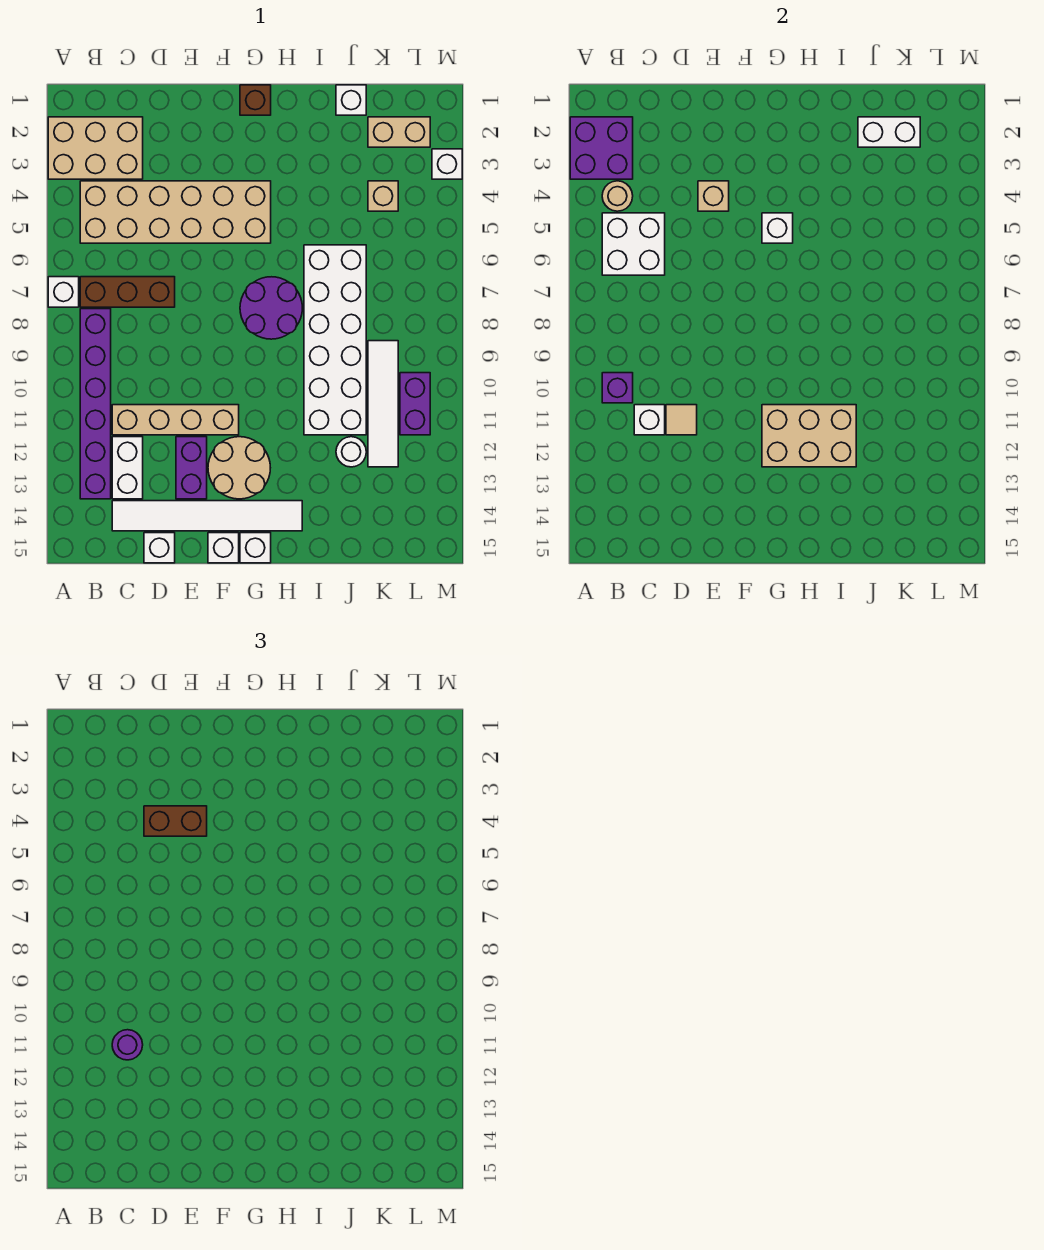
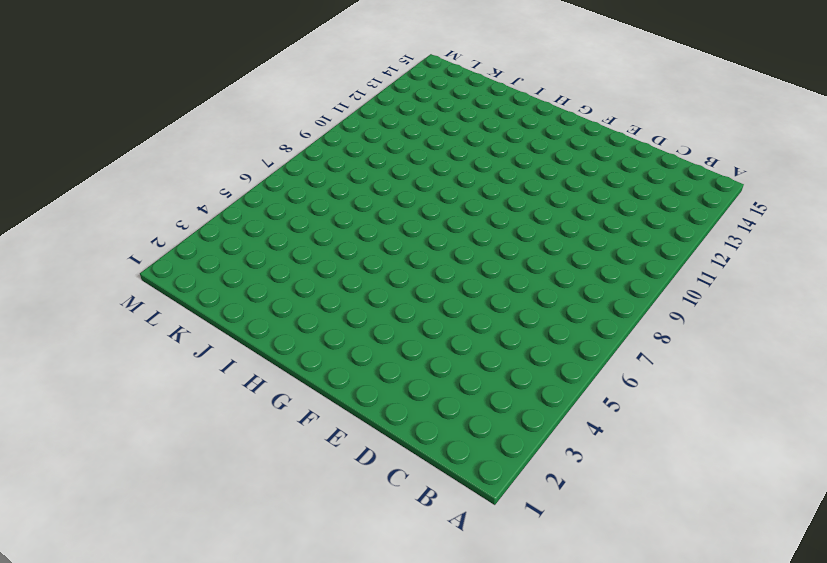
none -> tan 2x3 brick [48,117,143,179]
none -> white 1x1 brick [48,277,79,307]
none -> tan 2x6 brick [80,181,271,243]
none -> brown 1x3 brick [80,277,175,307]

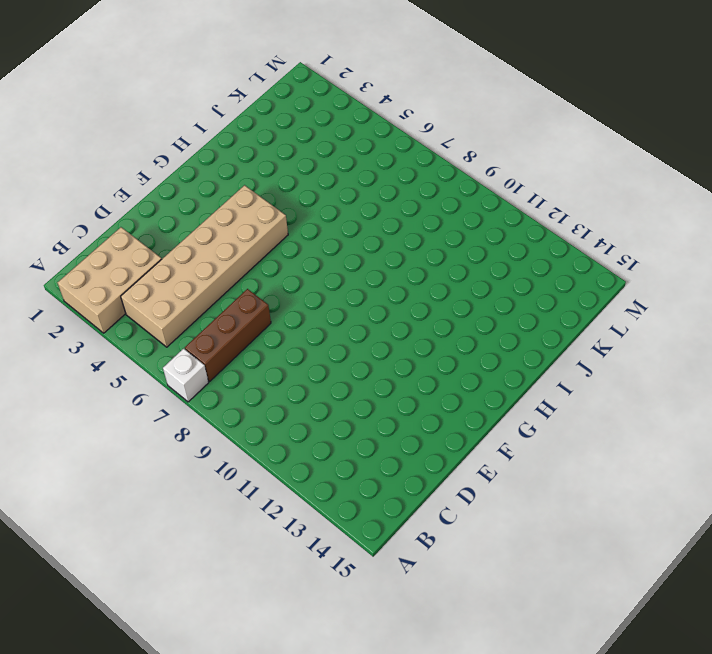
none -> purple 1x6 brick [80,309,111,499]
none -> tan 1x4 brick [112,405,239,435]
none -> white 1x2 brick [112,437,143,499]
none -> white 1x6 tile [112,501,302,531]

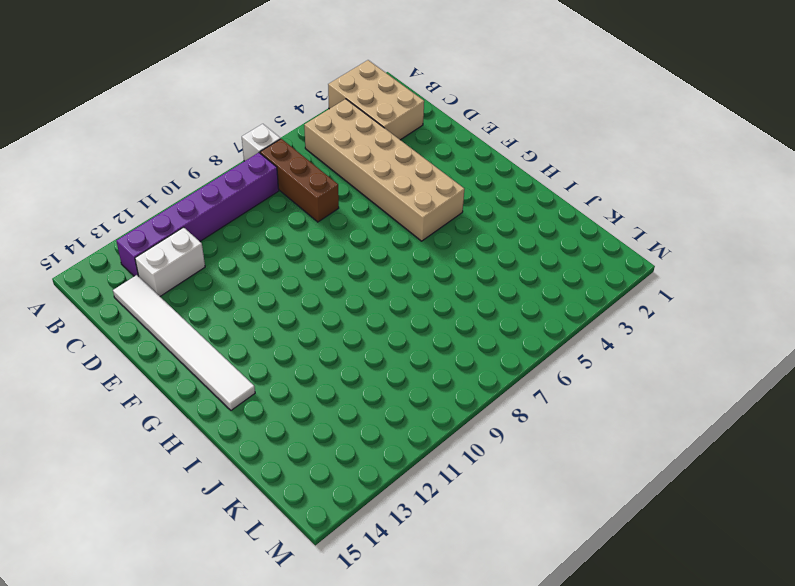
none -> tan 1x4 brick [112,405,239,435]
none -> white 1x1 brick [144,533,175,563]
none -> purple 1x2 brick [176,437,207,499]
none -> tan 2x2 round brick [208,437,270,499]

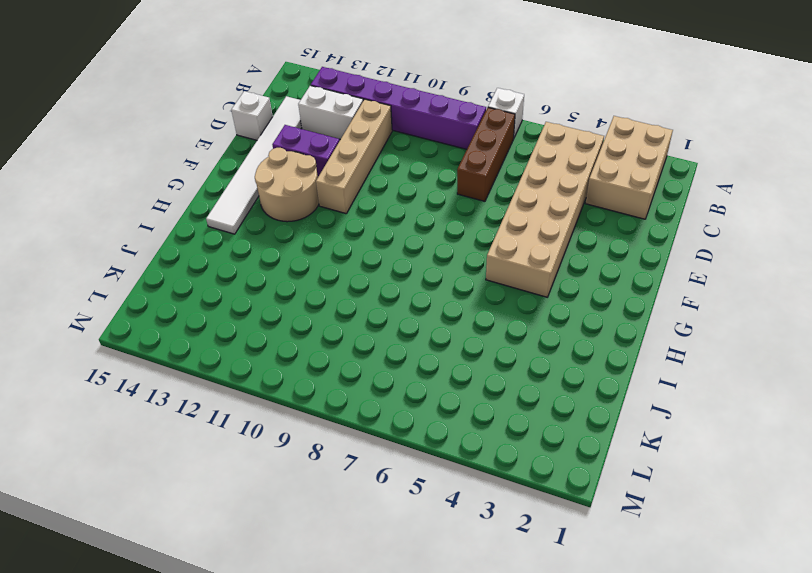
none -> white 1x1 brick [208,533,239,563]
none -> brown 1x1 brick [240,85,271,115]
none -> purple 2x2 round brick [240,277,302,339]
none -> white 1x1 brick [240,533,271,563]

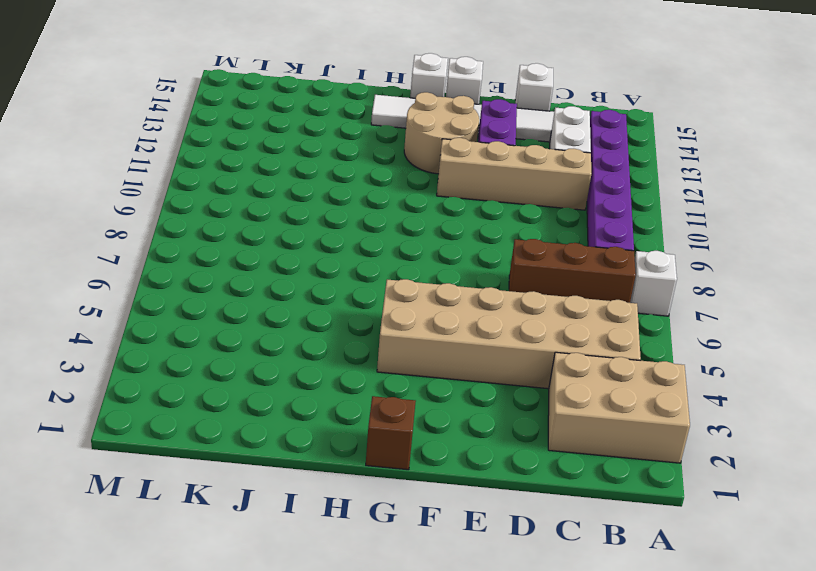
none -> purple 2x2 round brick [240,277,302,339]
none -> white 2x6 brick [304,245,366,435]
none -> white 1x1 brick [336,85,366,115]
none -> white 1x1 round brick [336,437,366,467]

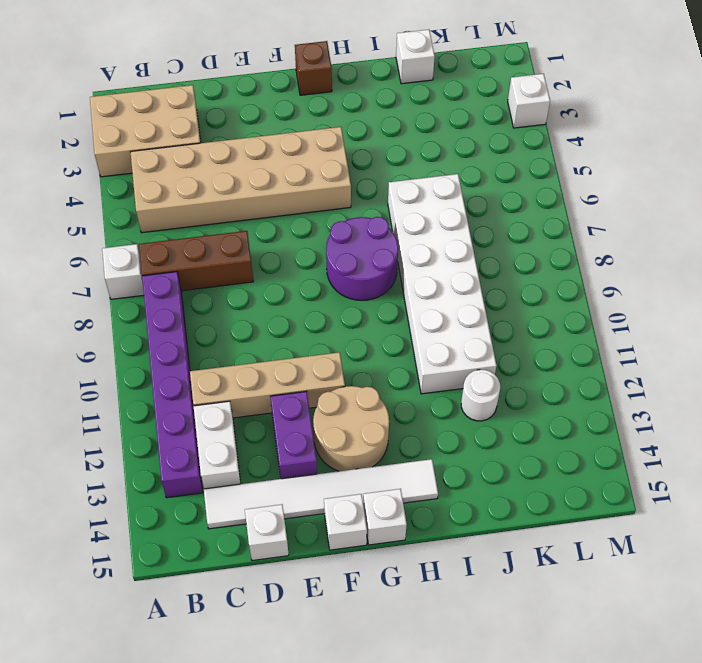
none -> tan 1x2 brick [368,117,430,147]
none -> tan 1x1 brick [368,181,398,211]
none -> white 1x4 tile [368,341,398,467]
none -> purple 1x2 brick [400,373,430,435]

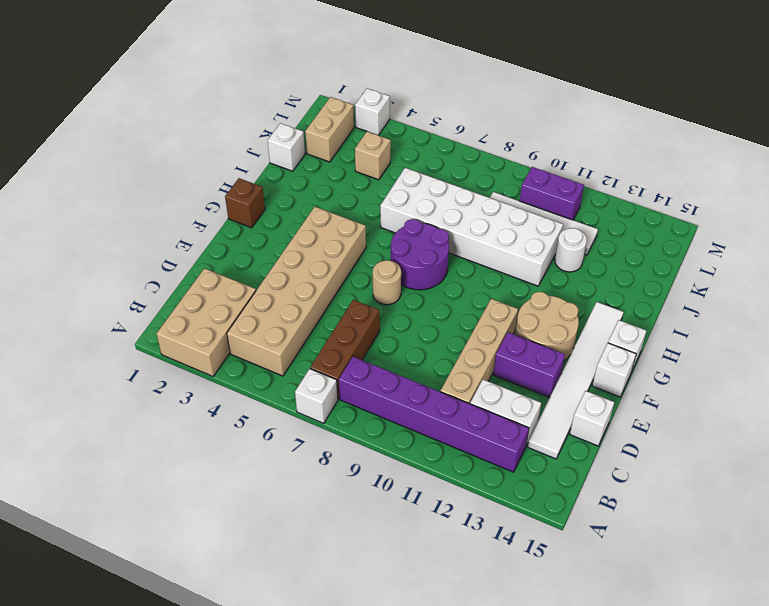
tan 1x1 round brick [373,260,401,305] -> tan 1x1 round brick moved to [602,181,633,211]
none -> purple 2x2 brick [570,117,633,179]
none -> white 2x2 brick [602,213,665,275]
none -> purple 1x1 brick [602,373,633,403]
none -> white 1x1 brick [634,405,665,435]

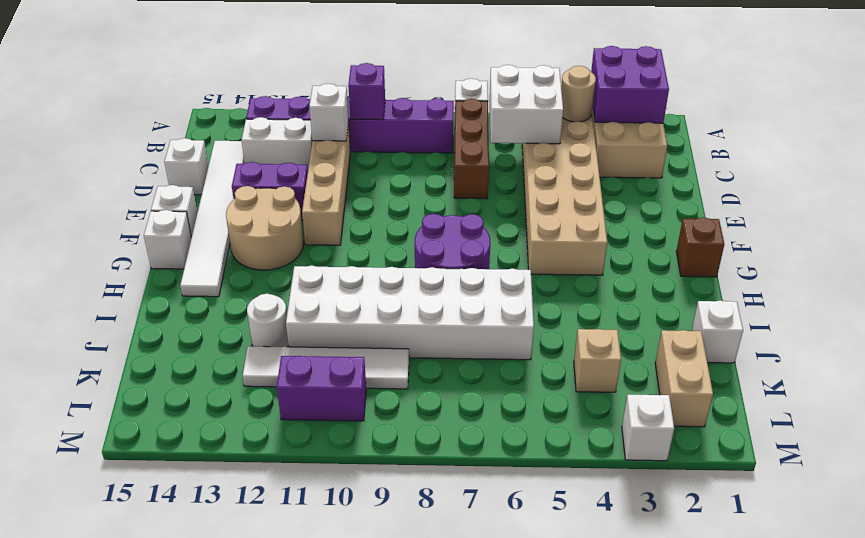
none -> tan 1x1 tile [666,405,697,435]
none -> tan 1x1 brick [698,181,729,211]
none -> white 1x1 brick [762,213,793,243]
none -> tan 2x3 brick [762,405,856,467]

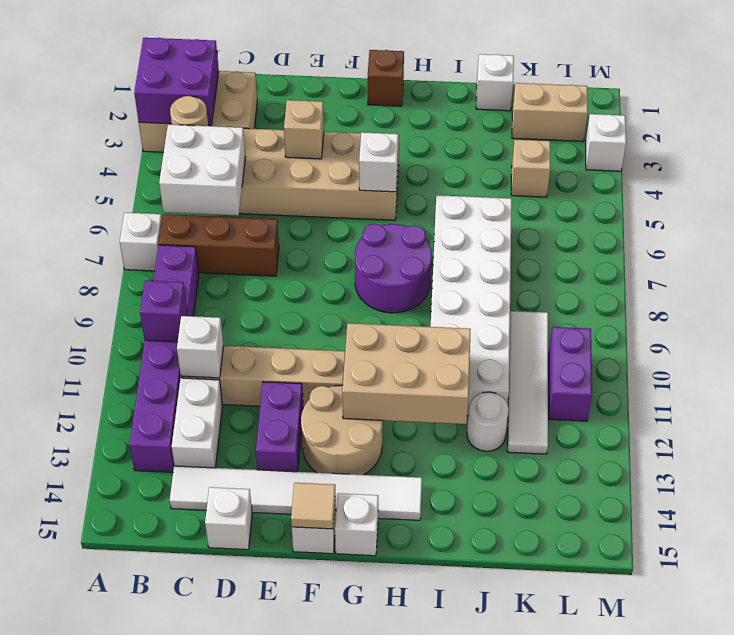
tan 1x1 tile [291,483,335,529] -> tan 1x1 tile moved to [666,405,697,435]
none -> white 1x2 brick [858,117,920,147]
none -> purple 1x1 round brick [112,1030,143,1060]
none -> brown 1x2 brick [144,806,207,836]

